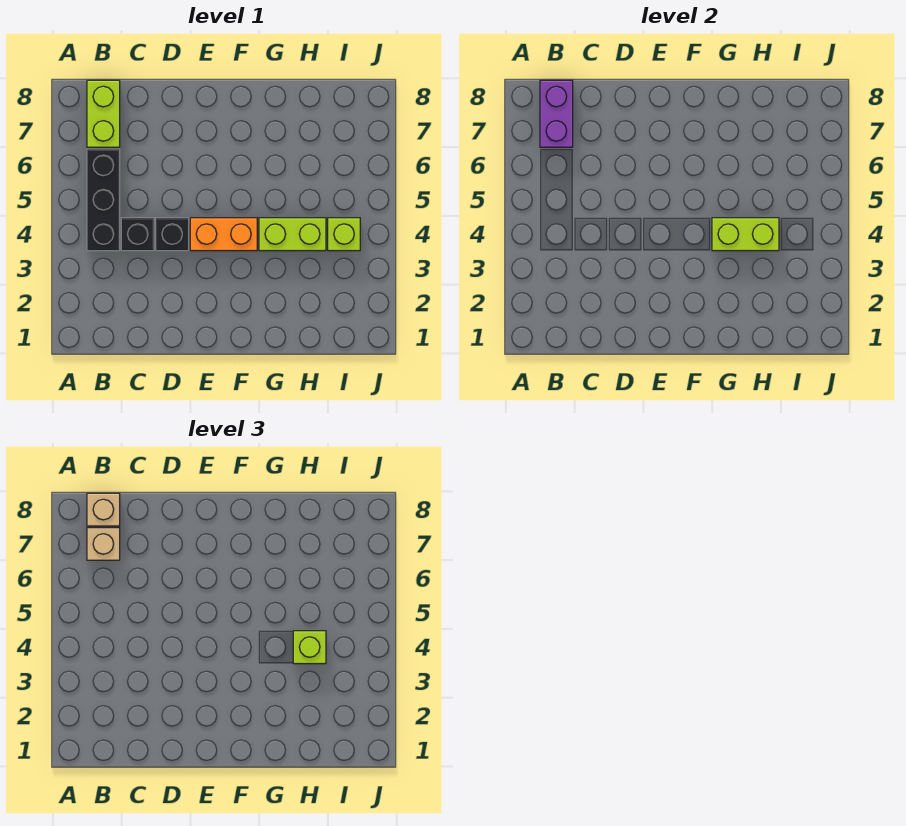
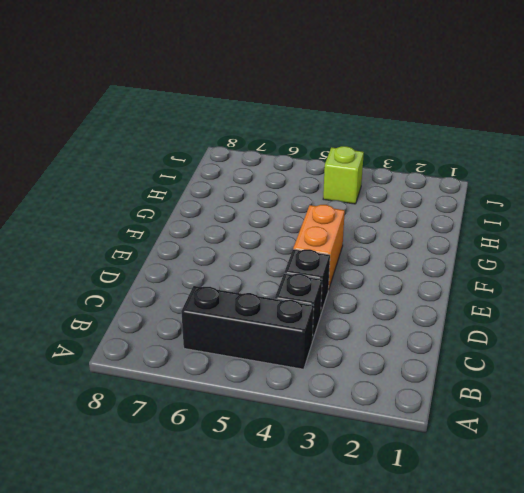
none -> lime 1x2 brick [87,80,120,147]
none -> lime 1x2 brick [259,218,326,251]
none -> purple 1x2 brick [540,80,573,147]

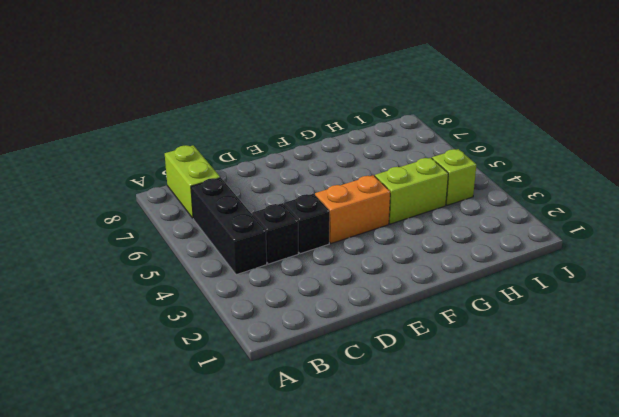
none -> purple 1x2 brick [540,80,573,147]
none -> lime 1x2 brick [712,218,779,251]
none -> tan 1x1 brick [87,528,120,560]

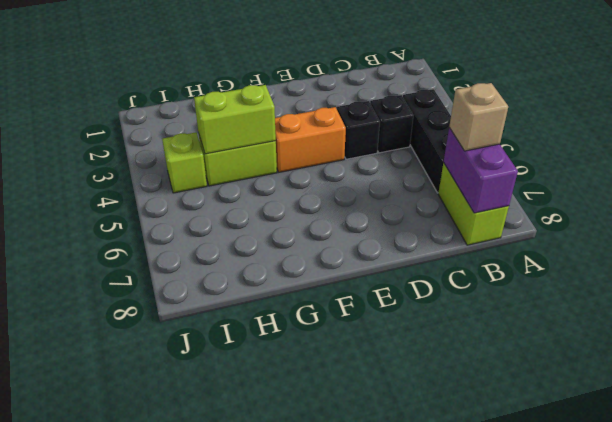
none -> tan 1x1 brick [87,493,120,526]
none -> lime 1x1 brick [293,631,326,664]

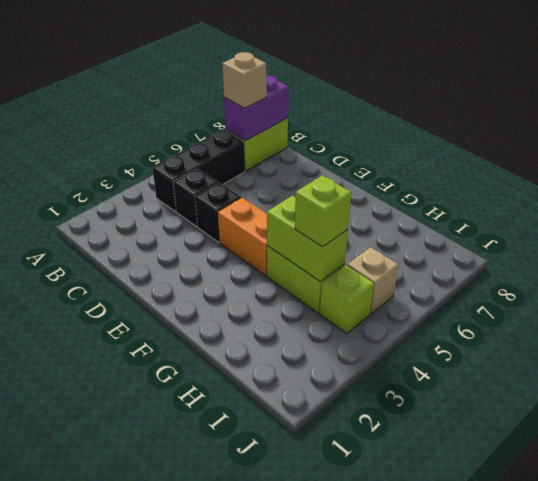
tan 1x1 brick [347,247,398,313] -> tan 1x1 brick moved to [87,493,120,526]

